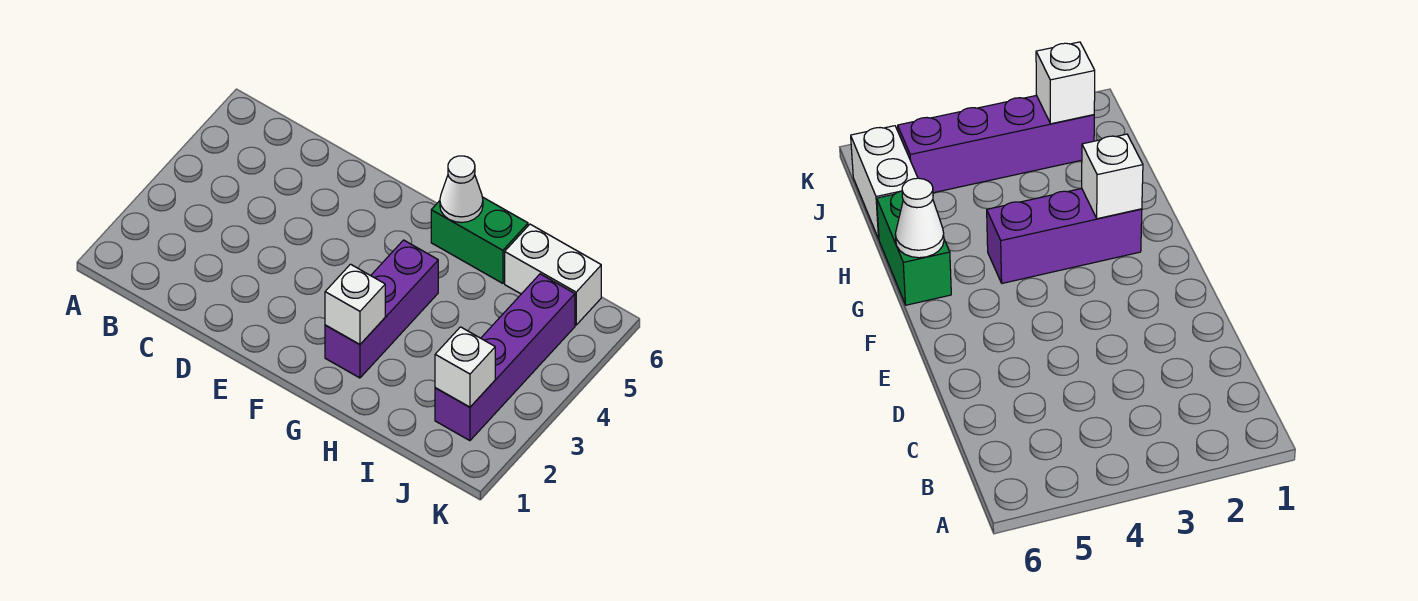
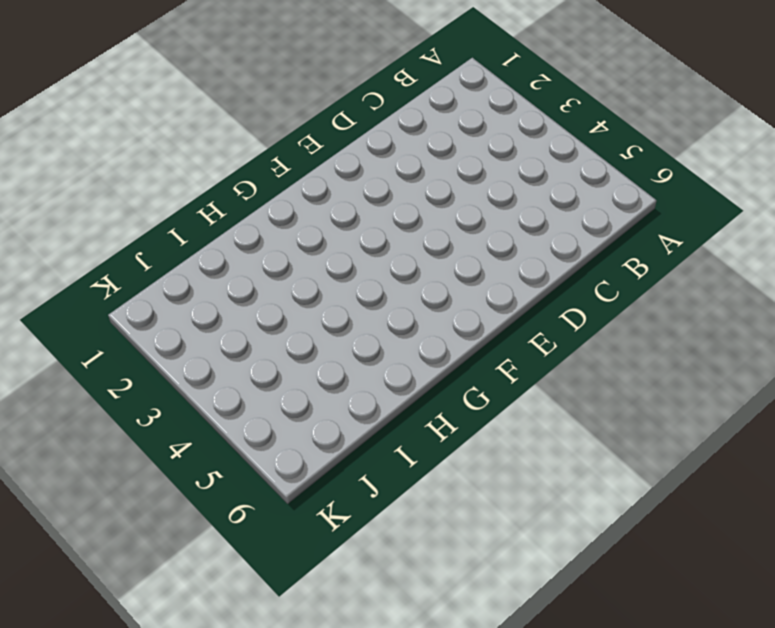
none -> purple 1x3 brick [325,240,438,378]
none -> green 1x2 brick [431,197,528,283]

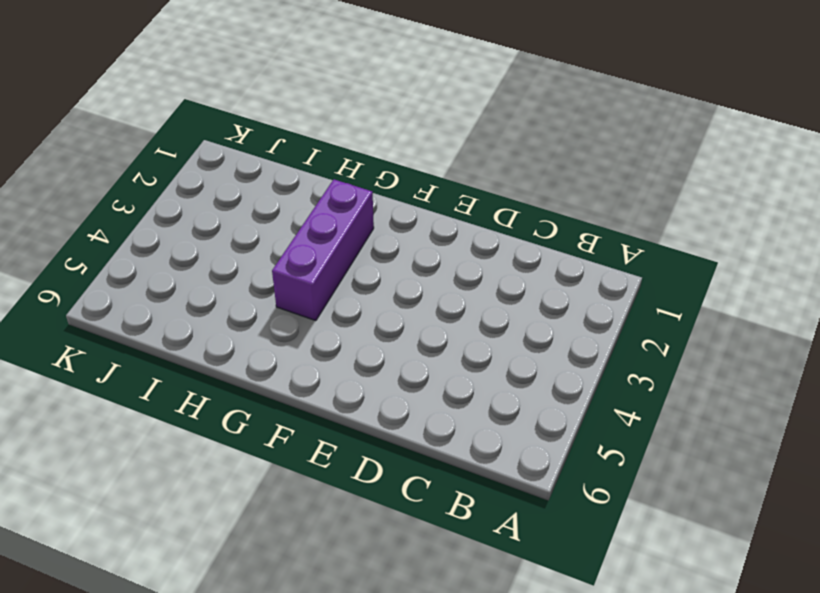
none -> green 1x2 brick [431,197,528,283]
none -> white 1x2 brick [505,224,601,325]

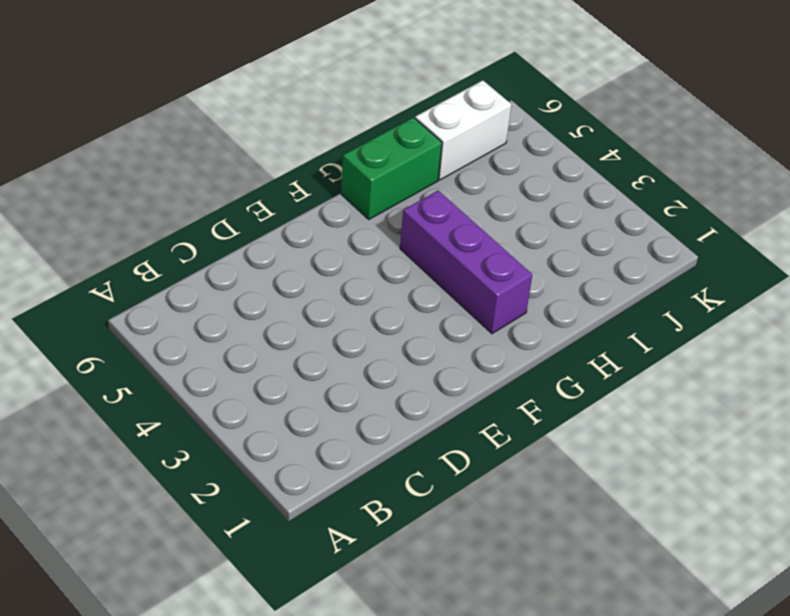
none -> purple 1x4 brick [435,274,575,441]
none -> white 1x1 brick [325,264,385,345]

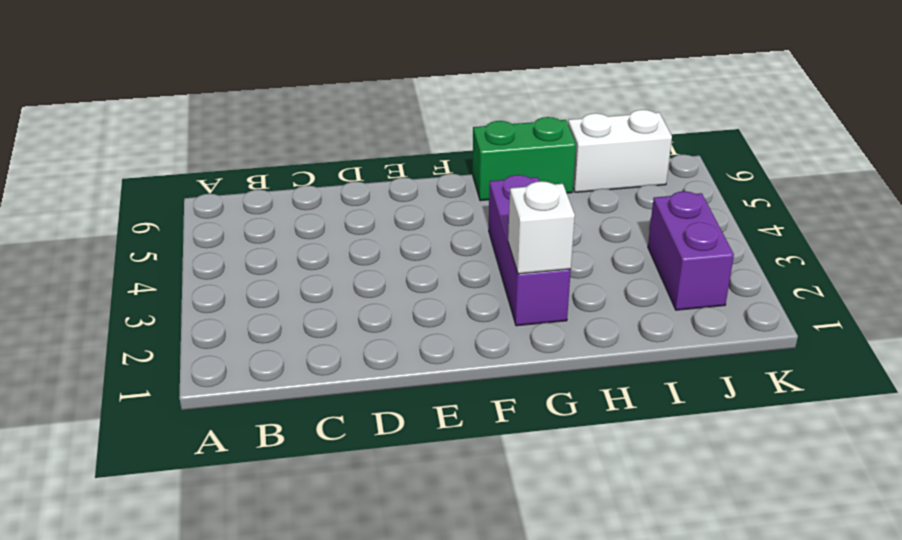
purple 1x2 brick [648,191,734,310] -> purple 1x4 brick [435,274,575,441]
none -> white 1x1 cone [440,156,483,222]
none -> white 1x1 brick [435,327,495,407]

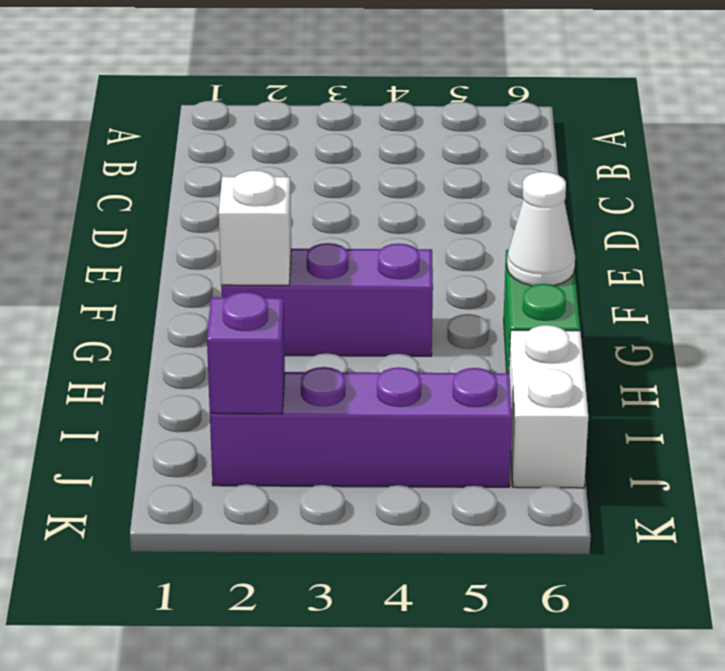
purple 1x1 brick [207,292,285,414] -> white 1x1 brick [435,327,495,407]

